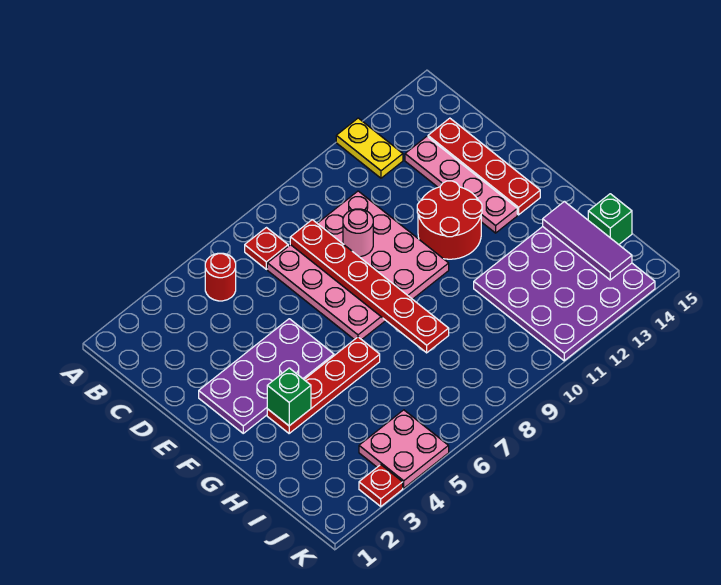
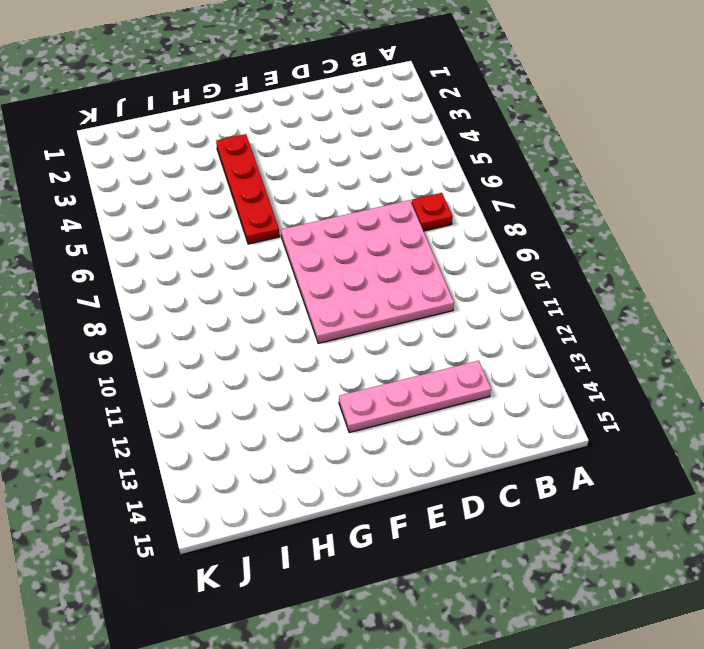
none -> yellow 1x2 plate [336,118,403,178]
none -> red 1x1 round brick [205,253,236,301]
none -> red 1x4 plate [428,118,540,215]

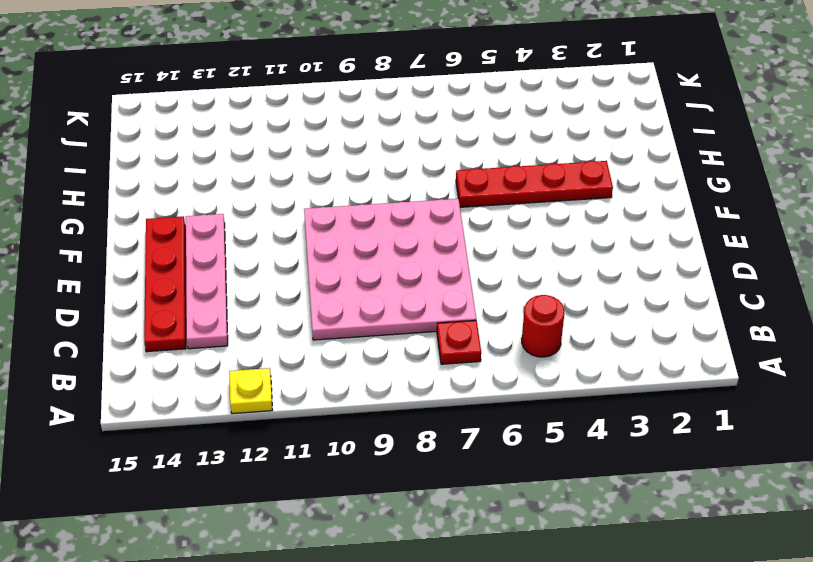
yellow 1x1 plate [229,368,272,414] -> yellow 1x2 plate [336,118,403,178]
none -> purple 2x4 plate [199,319,334,433]
none -> red 2x2 round brick [417,181,482,259]
none -> purple 4x4 plate [474,227,655,361]

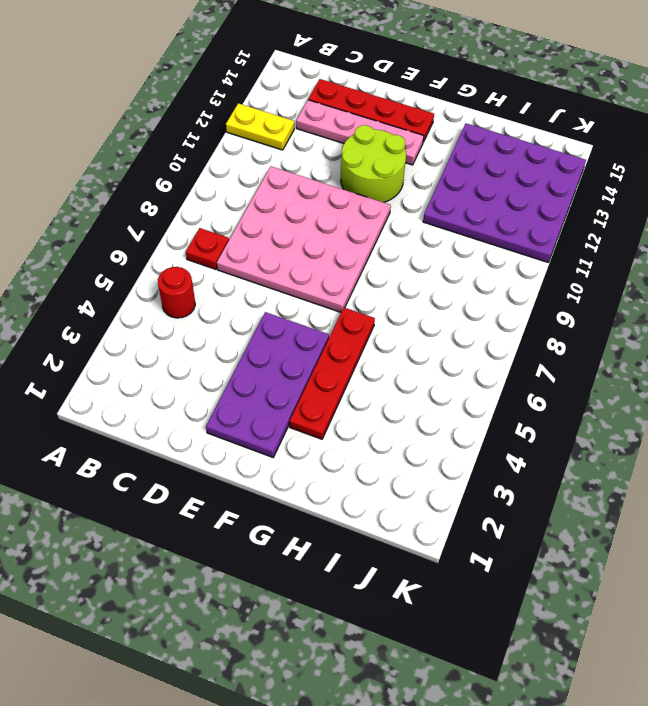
lime 2x2 round brick [341,125,406,202] -> red 2x2 round brick [417,181,482,259]
none -> green 1x1 brick [588,194,632,244]
none -> pink 2x2 plate [359,410,449,488]
none -> red 1x1 plate [359,465,403,506]

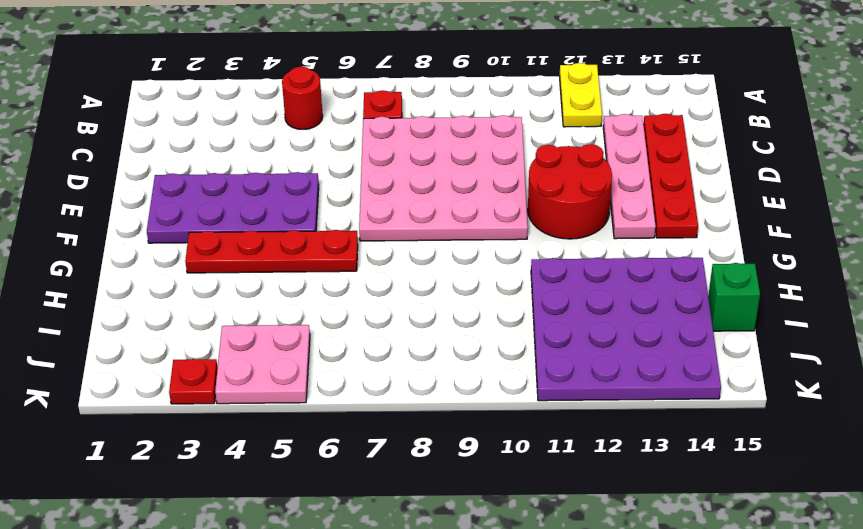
none -> red 1x6 plate [290,220,449,353]
none -> pink 1x1 round brick [343,209,373,257]
none -> green 1x1 brick [267,368,311,426]

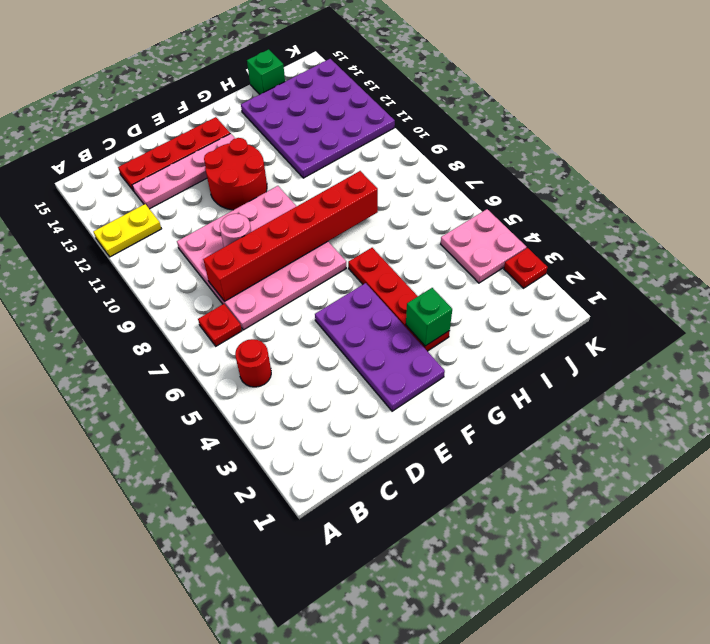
red 1x6 brick [203,171,378,301] -> red 1x6 plate [290,220,449,353]
none -> purple 1x3 tile [543,201,632,280]

